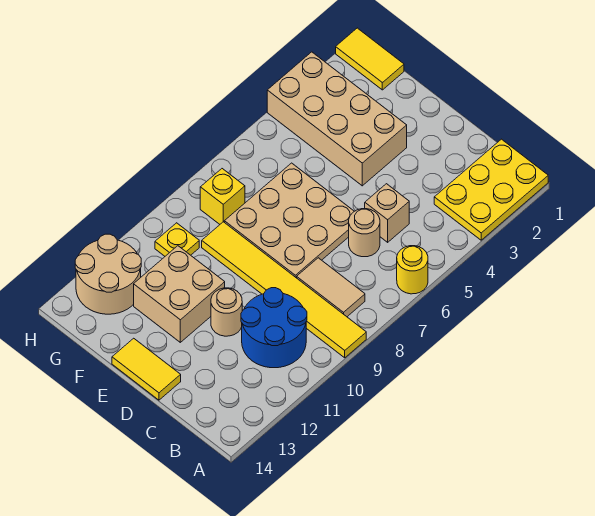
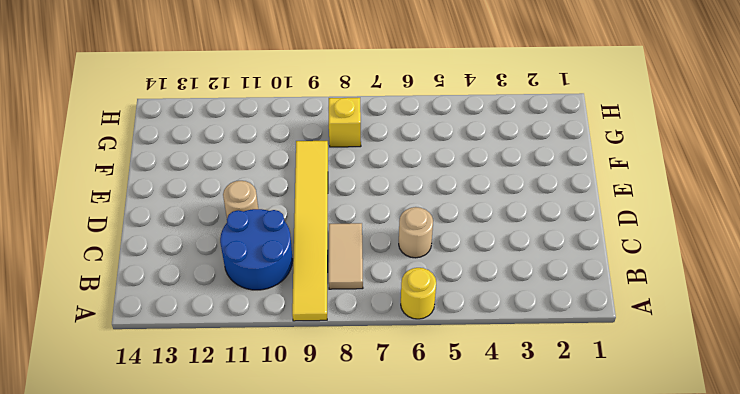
none -> yellow 2x3 plate [434,139,548,240]
none -> tan 1x1 brick [365,184,409,242]
none -> tan 3x3 plate [224,163,354,278]

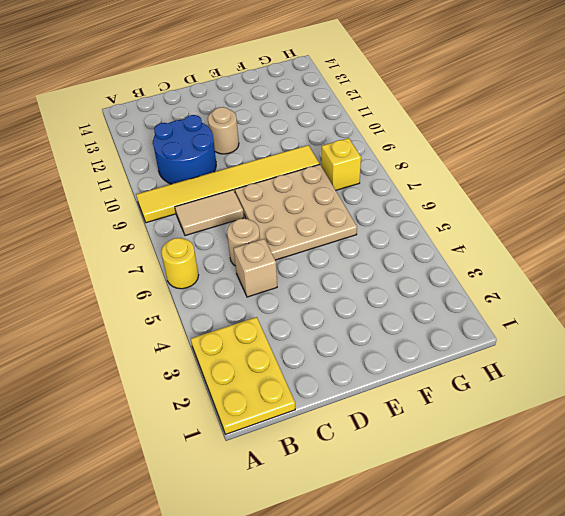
none -> yellow 1x2 tile [112,338,181,400]
none -> tan 2x4 brick [267,52,407,186]
none -> tan 2x2 brick [134,246,225,342]

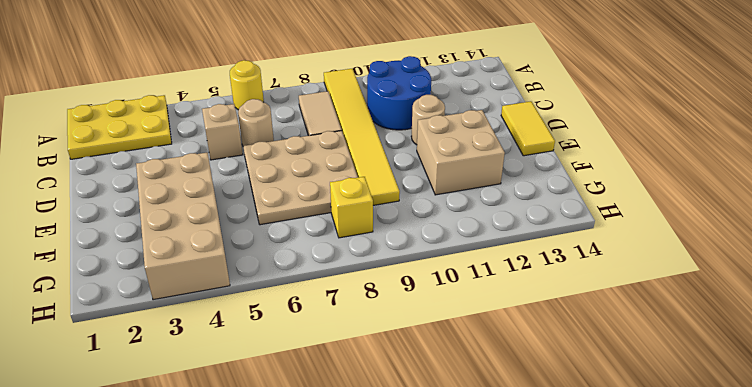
none -> yellow 1x2 tile [336,28,404,90]
none -> yellow 1x1 plate [155,223,199,256]
none -> tan 2x2 round brick [75,234,141,314]

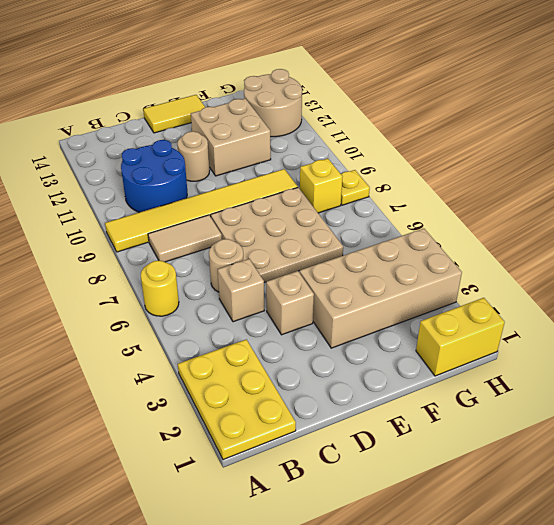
tan 1x1 brick [266,271,314,335] -> none
yellow 1x2 brick [416,298,505,376] -> yellow 1x2 tile [336,28,404,90]
yellow 1x1 plate [341,170,370,205] -> yellow 1x1 plate moved to [155,223,199,256]

